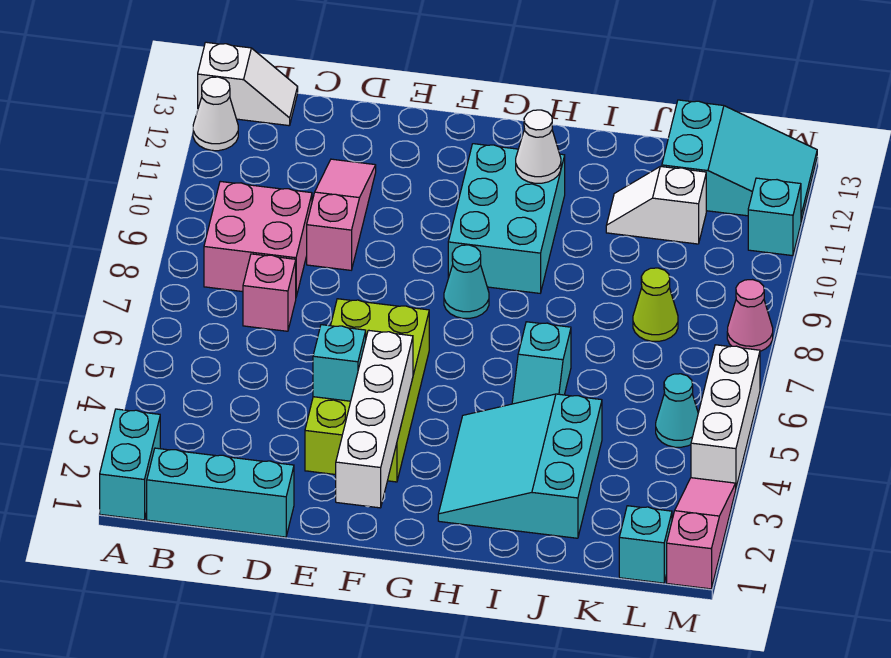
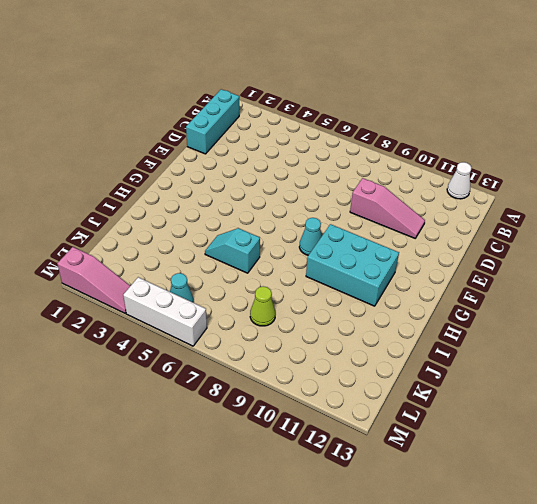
none -> cyan 1x2 brick [100,409,160,520]
none -> white 1x2 slope [198,42,298,126]
none -> pink 2x2 brick [204,181,312,296]

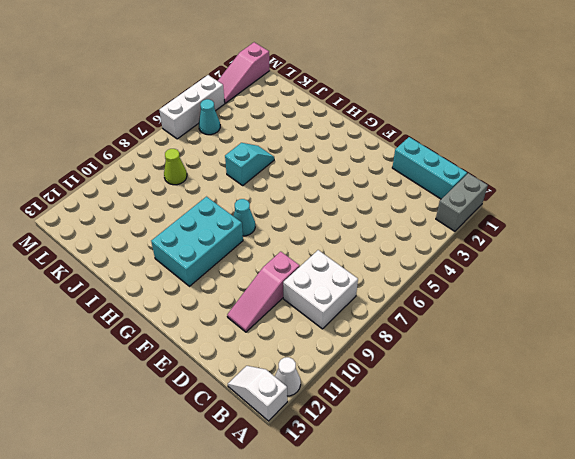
grey 1x2 brick [436,173,488,231] -> cyan 1x2 brick [100,409,160,520]
white 2x2 brick [283,250,358,329] -> pink 2x2 brick [204,181,312,296]
none -> pink 1x1 brick [243,254,296,331]
none -> lime 2x4 brick [305,299,429,482]
none -> cyan 3x3 slope [438,394,602,538]

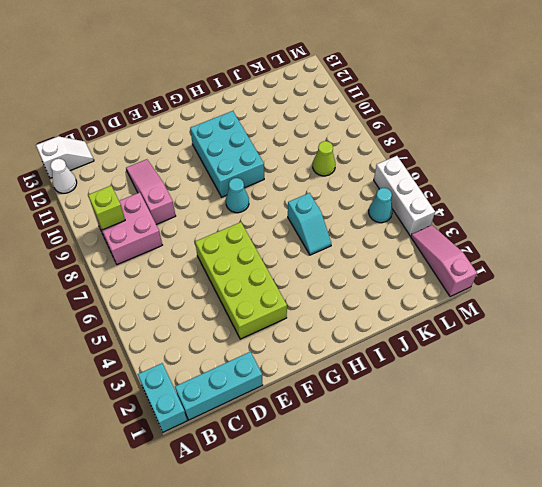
lime 1x1 brick [88,186,125,230] -> none
none -> pink 1x1 brick [243,254,296,331]
none -> cyan 3x3 slope [438,394,602,538]
none -> white 1x2 slope [606,166,706,244]

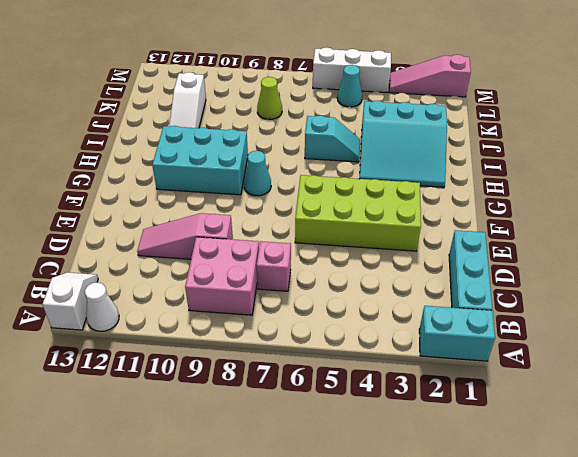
white 1x3 slope [169,72,206,128] -> white 1x2 slope [606,166,706,244]
none -> cyan 2x3 slope [662,100,817,221]
none -> cyan 1x1 brick [619,506,672,583]
none -> pink 1x1 cone [727,280,773,351]

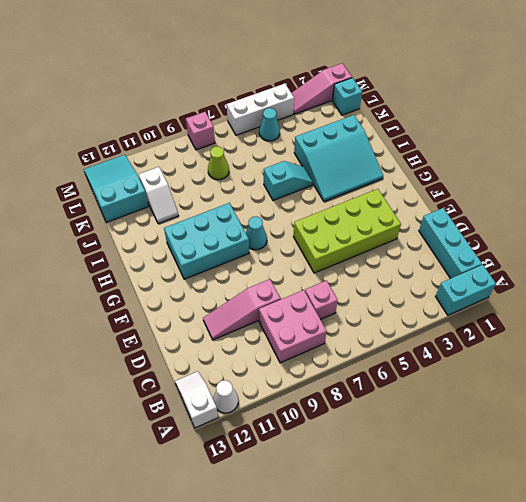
pink 1x1 brick [186,112,215,150] -> pink 1x1 cone [727,280,773,351]
none -> cyan 1x1 brick [748,178,801,256]
none -> cyan 1x1 brick [313,325,366,401]
none -> white 1x4 brick [336,330,413,508]

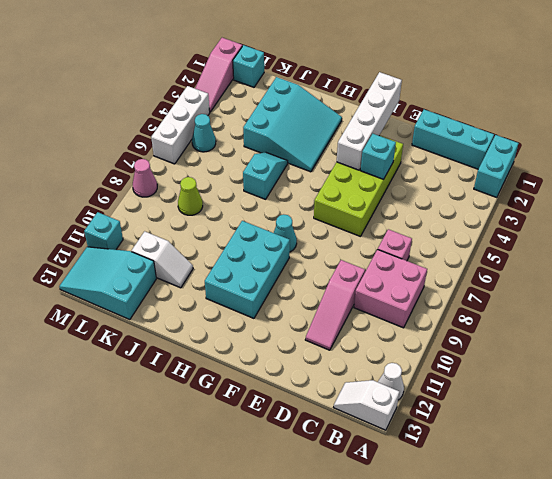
none -> white 1x1 cone [516,110,561,183]

